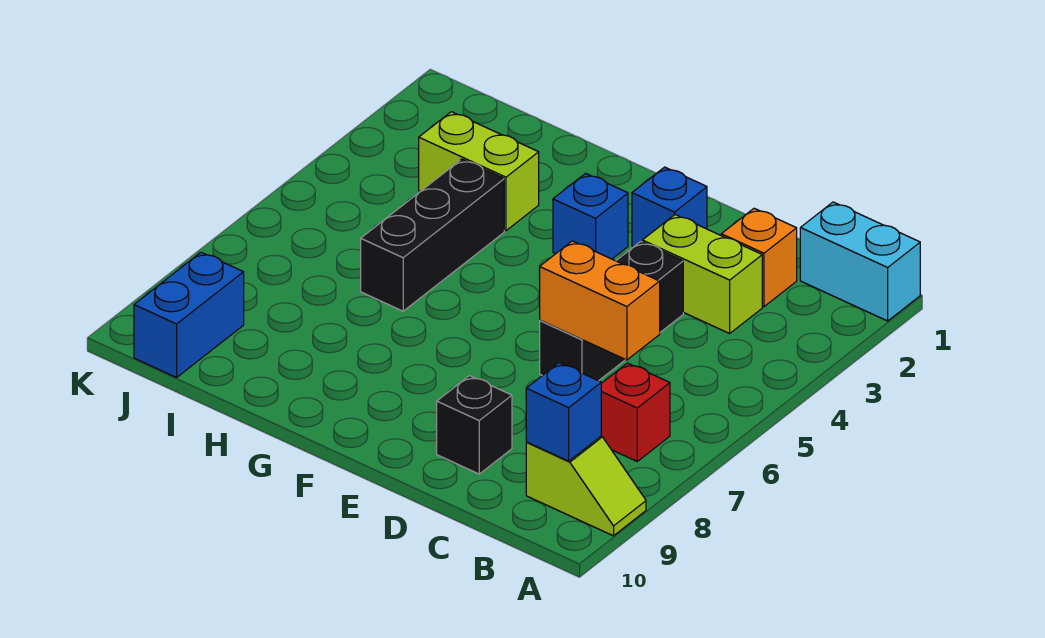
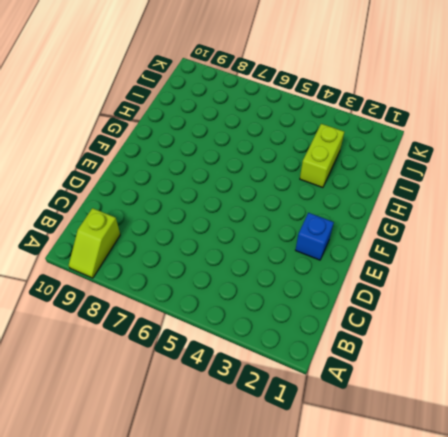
none -> cyan 1x2 brick [800,202,920,321]
none -> red 1x1 brick [601,363,670,461]
none -> orange 1x1 brick [721,208,797,307]

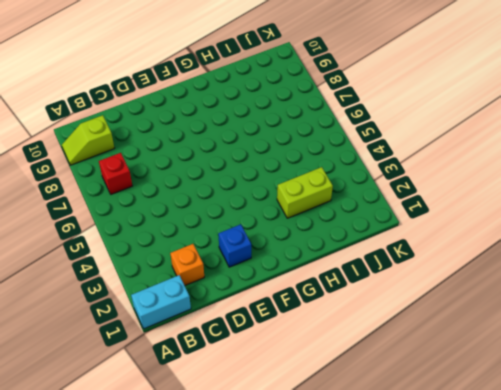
none -> lime 1x2 brick [642,215,762,333]
none -> black 1x3 brick [540,242,683,381]
none -> black 1x1 brick [437,376,512,474]

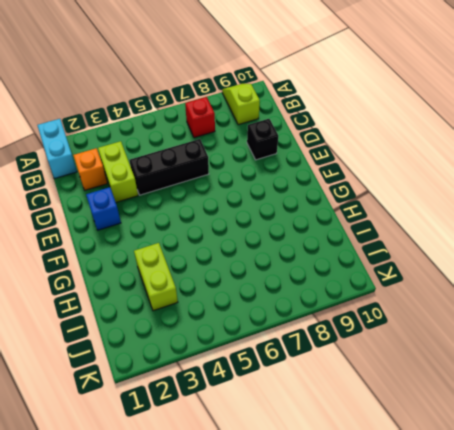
none -> blue 1x1 brick [553,173,628,259]
none -> black 1x3 brick [361,159,504,311]
none -> blue 1x2 brick [134,252,244,377]

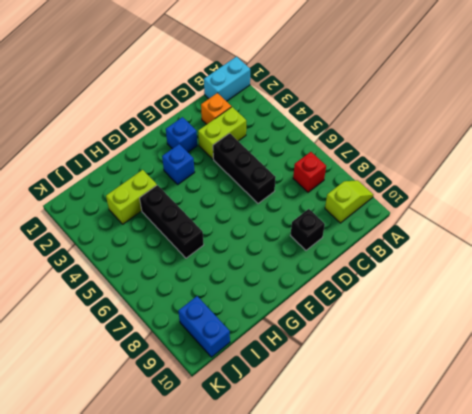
none -> blue 1x1 brick [526,363,601,461]
none -> orange 1x2 brick [540,241,660,360]

